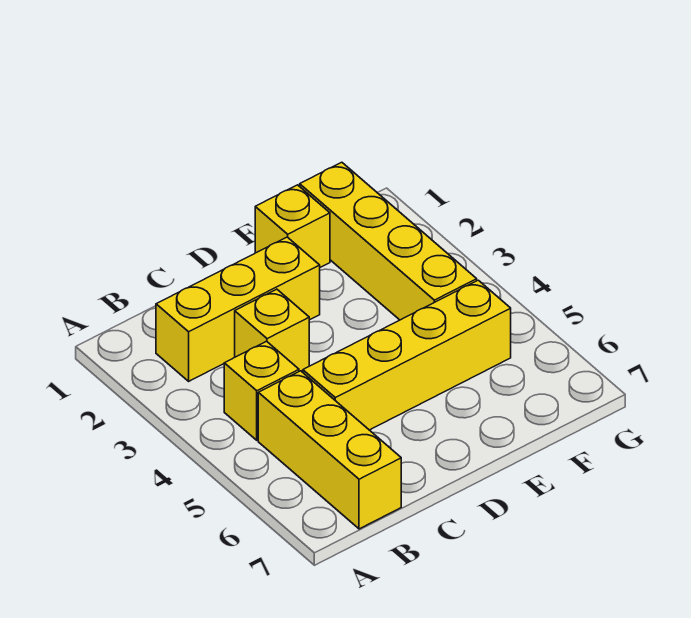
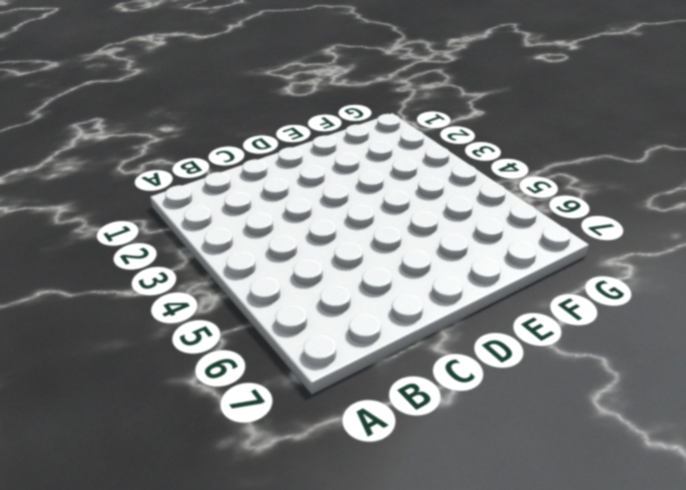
none -> yellow 1x3 brick [156,237,320,381]
none -> yellow 1x1 brick [224,341,299,440]

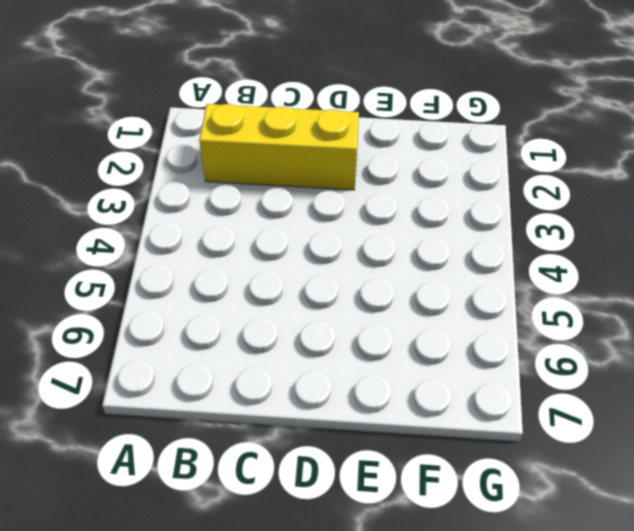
none -> yellow 1x1 brick [224,341,299,440]
none -> yellow 1x3 brick [258,371,401,529]

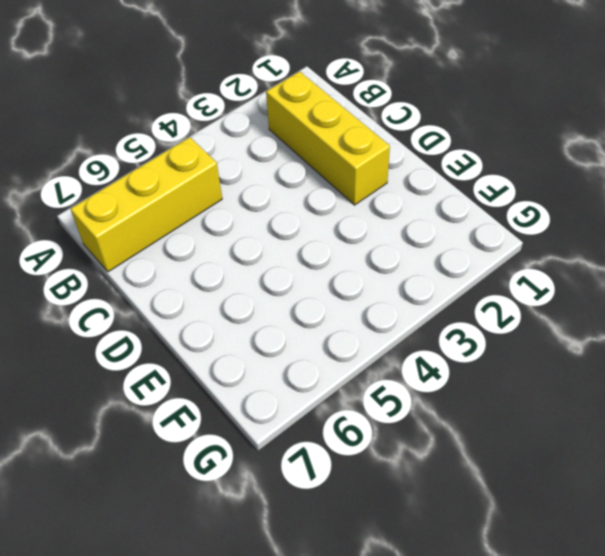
none -> yellow 1x1 brick [224,341,299,440]
none -> yellow 1x1 brick [235,289,309,371]

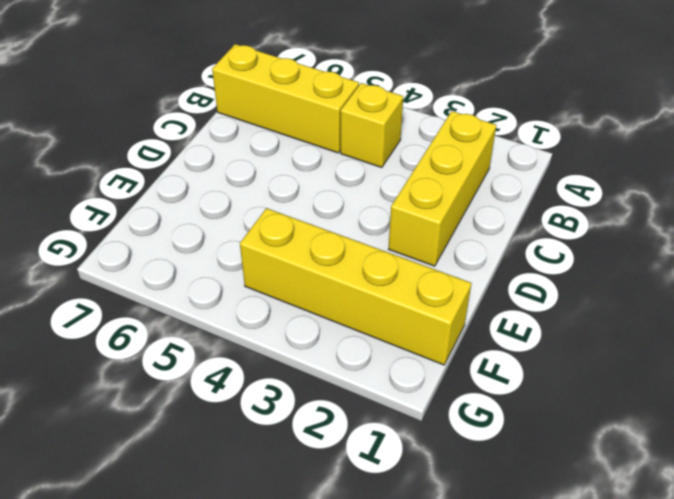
none -> yellow 1x1 brick [235,289,309,371]
none -> yellow 1x4 brick [303,280,511,430]

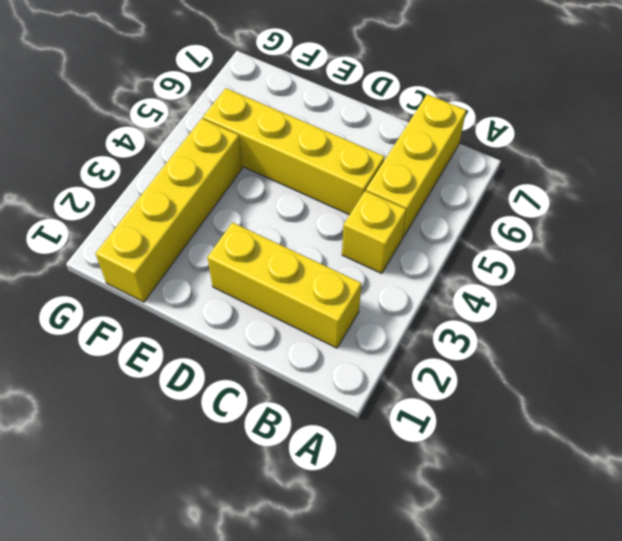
none -> yellow 1x1 brick [235,289,309,371]
none -> yellow 1x1 brick [255,185,330,267]

